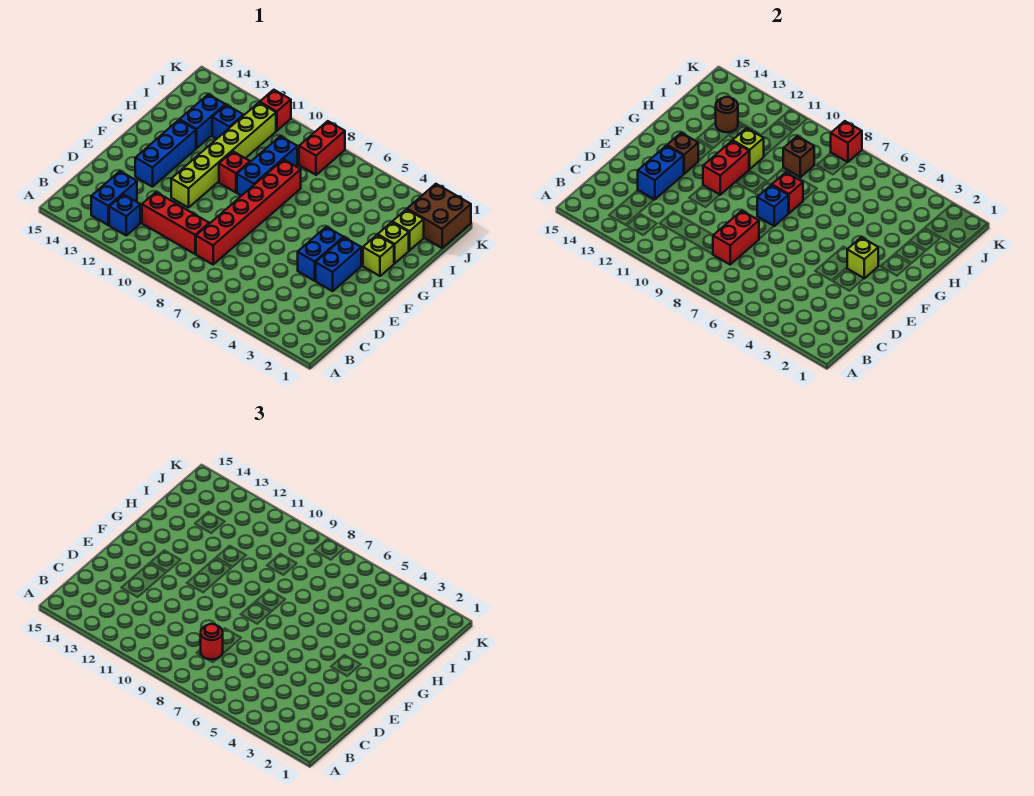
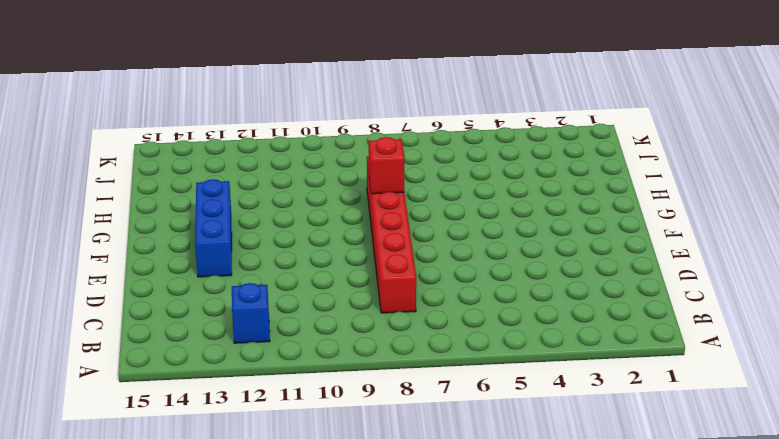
none -> blue 1x2 brick [91,171,137,225]
none -> red 1x3 brick [142,192,209,254]
none -> blue 1x2 brick [316,237,361,291]
none -> blue 1x2 brick [298,227,343,281]

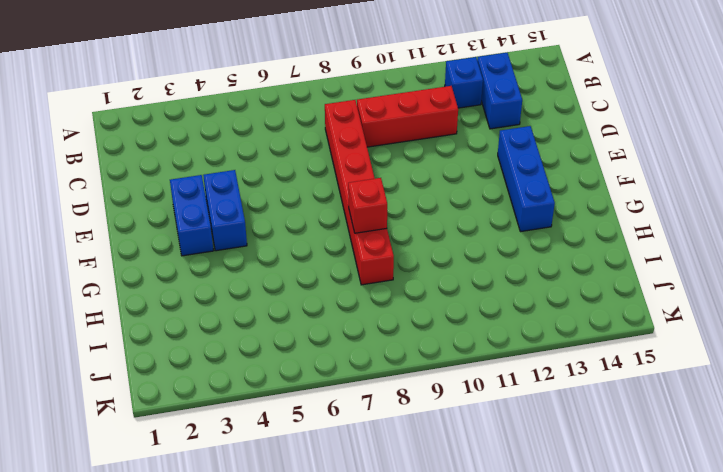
none -> lime 1x6 brick [171,102,276,208]
none -> lime 1x1 brick [363,235,394,276]
none -> blue 1x3 brick [237,136,297,196]
none -> red 1x1 brick [219,151,250,192]

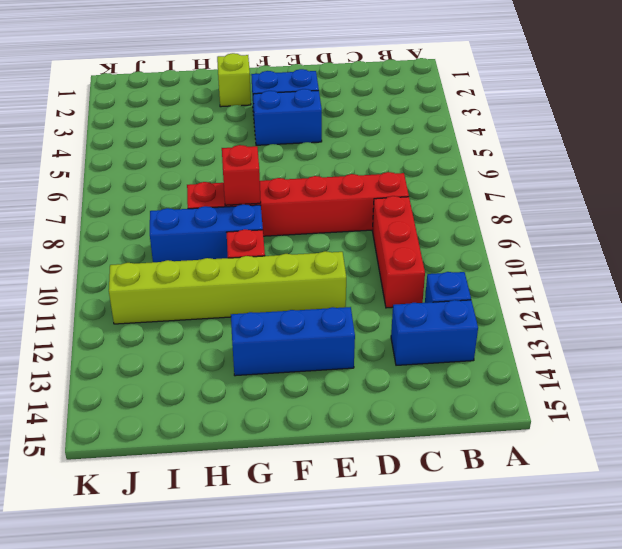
none -> lime 1x1 brick [378,222,409,263]
none -> blue 1x2 brick [180,94,225,148]
none -> lime 1x1 brick [392,209,424,251]
none -> blue 1x1 brick [212,105,243,139]

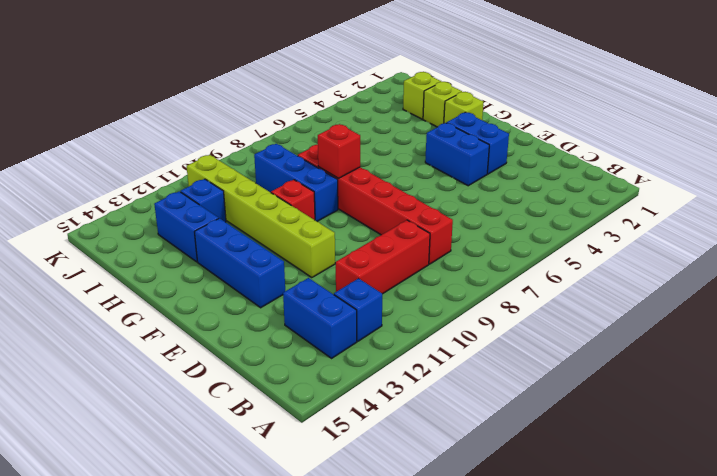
none -> brown 2x2 brick [407,184,471,248]
none -> red 1x2 brick [299,121,345,175]
none -> red 1x1 brick [260,90,291,131]
none -> red 1x2 brick [713,211,759,264]

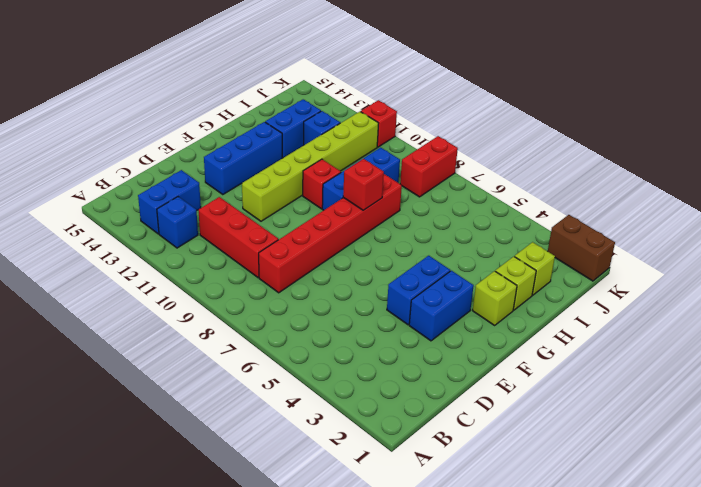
brown 1x2 brick [548,215,615,281] -> brown 2x2 brick [407,184,471,248]
none -> red 1x2 brick [713,211,759,264]
none -> blue 1x2 brick [638,146,684,200]
none -> lime 1x1 brick [847,237,878,278]
none -> blue 1x1 brick [757,185,789,226]

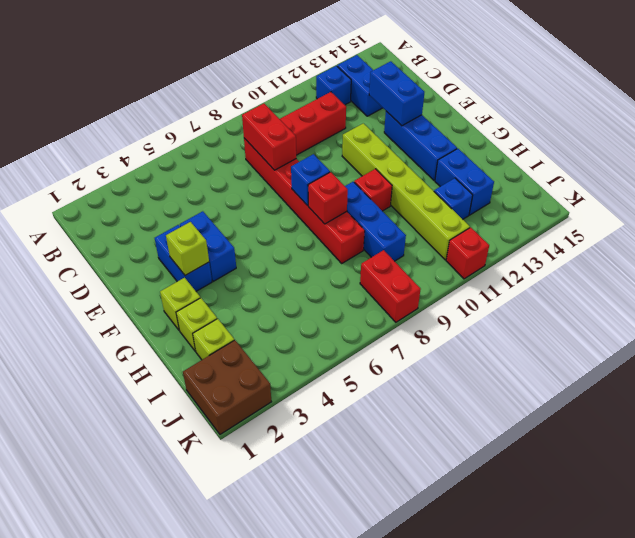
none -> red 1x2 brick [703,141,749,195]
none -> brown 1x1 brick [667,133,698,174]
none -> lime 1x1 brick [733,128,764,169]
none -> brown 1x1 brick [783,136,814,177]

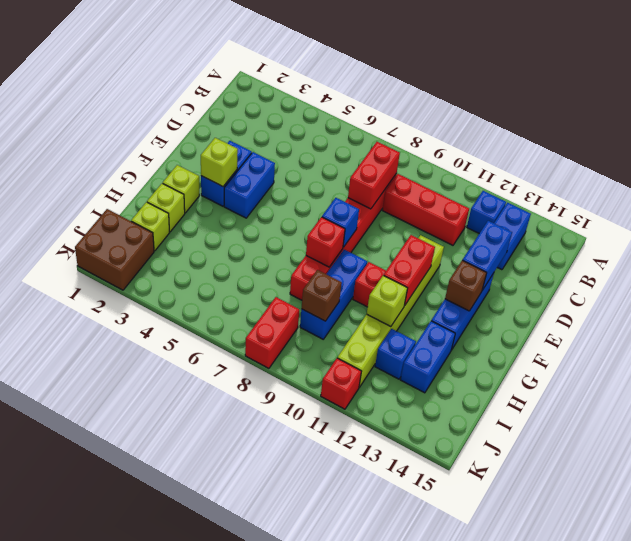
none -> brown 1x1 round brick [716,97,738,132]
none -> red 1x1 brick [831,121,862,162]
none -> red 1x1 round brick [201,624,223,659]

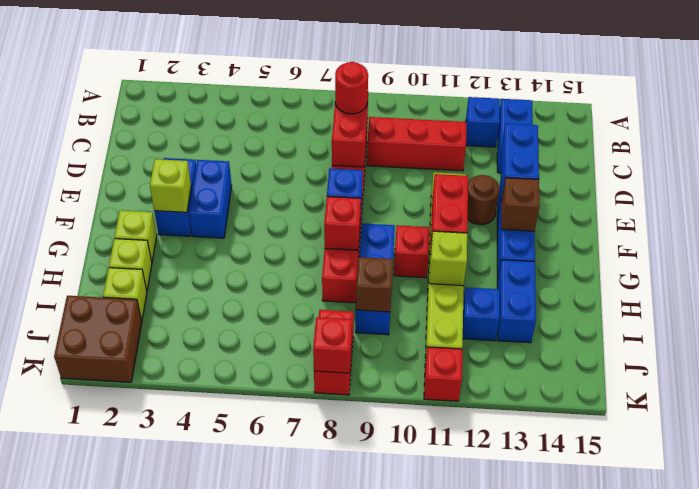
brown 1x1 round brick [468,175,500,225] -> brown 1x1 round brick moved to [716,97,738,132]

